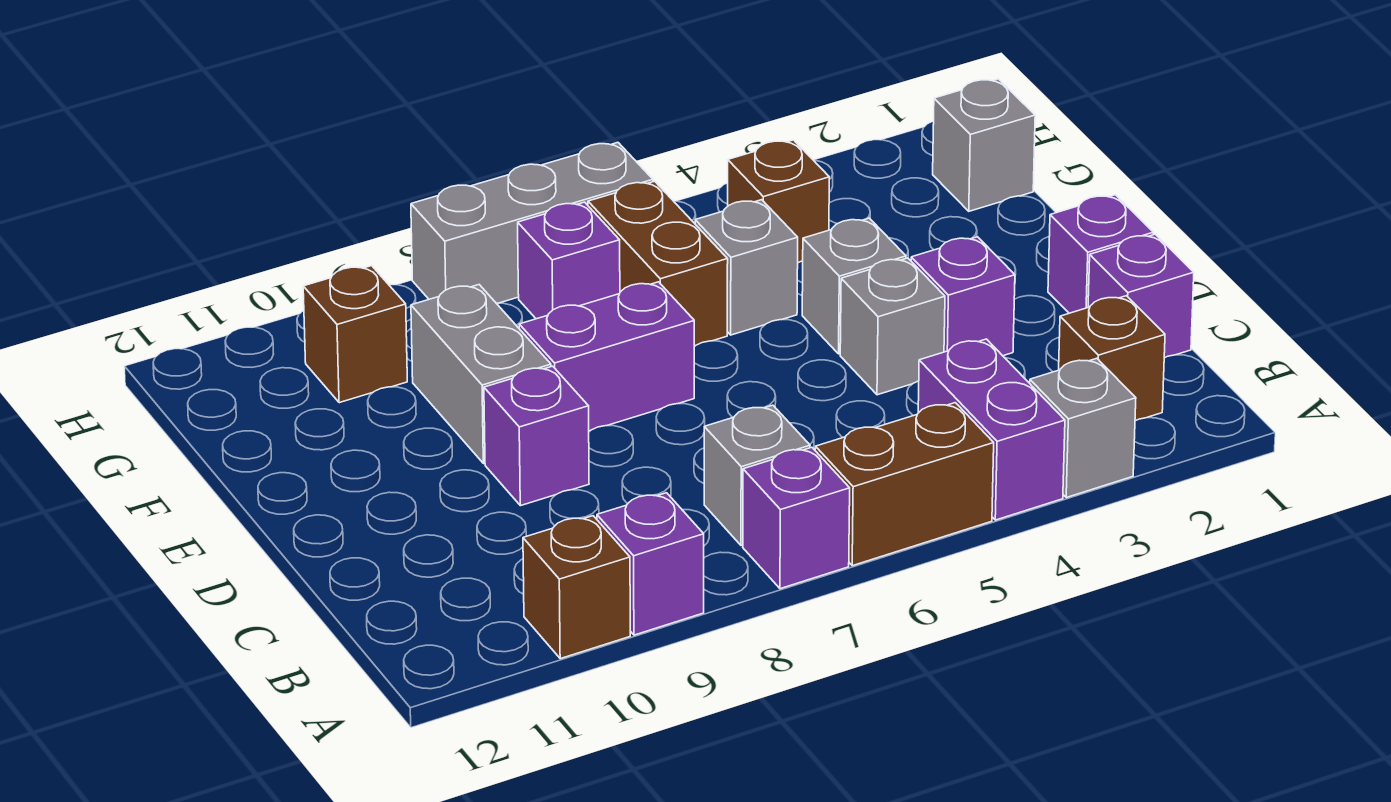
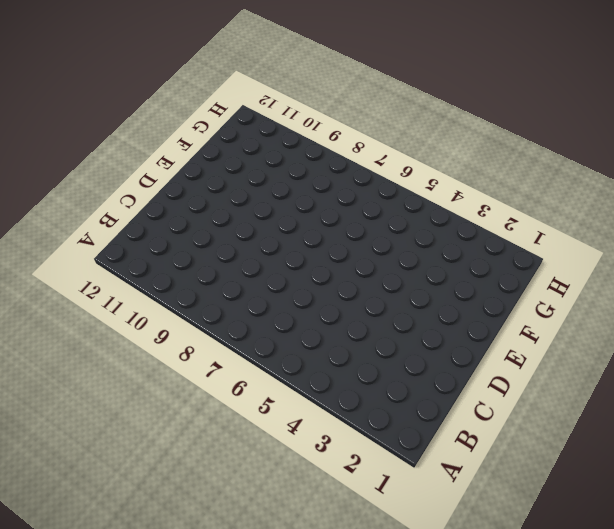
none -> grey 1x1 brick [1030,358,1136,498]
none -> purple 1x2 brick [918,339,1065,520]
none -> brown 1x2 brick [815,403,994,566]

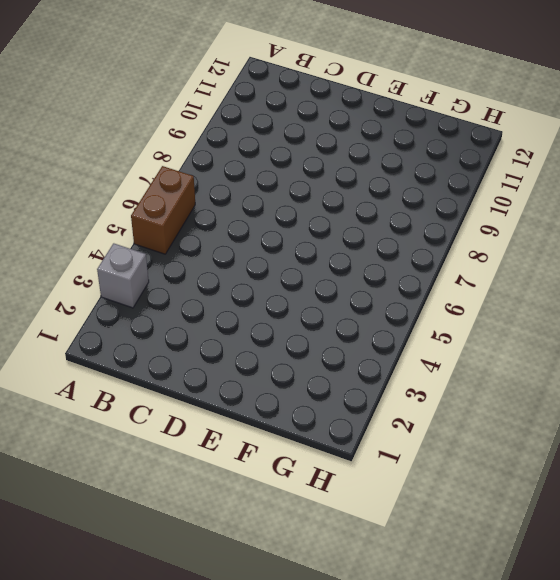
none -> purple 1x2 brick [918,339,1065,520]
none -> purple 1x1 brick [743,447,850,589]
none -> purple 1x1 brick [597,493,704,635]

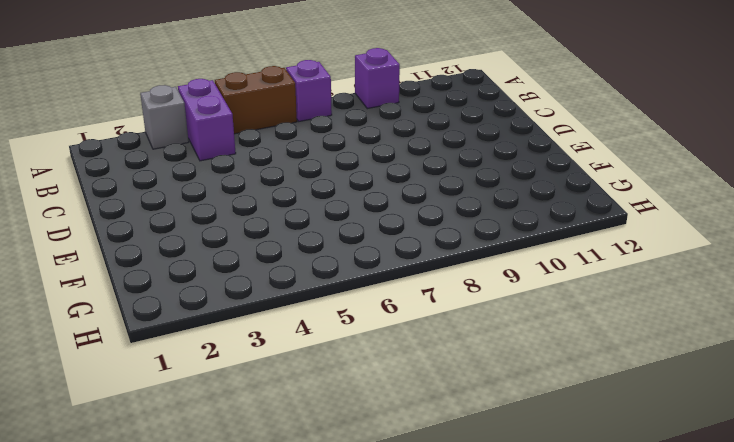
none -> brown 1x1 brick [523,516,630,659]
none -> brown 1x1 brick [1059,296,1165,421]
none -> grey 1x1 brick [704,405,810,546]

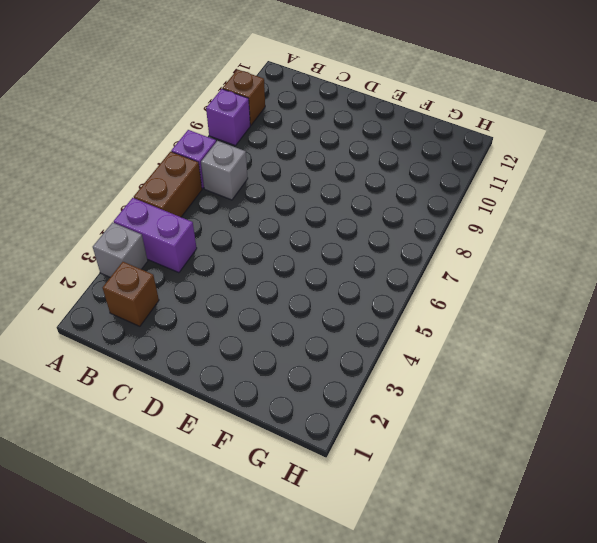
none -> purple 1x1 brick [1088,234,1194,358]
none -> purple 1x1 brick [1048,195,1153,313]
none -> purple 1x1 brick [911,237,1015,356]

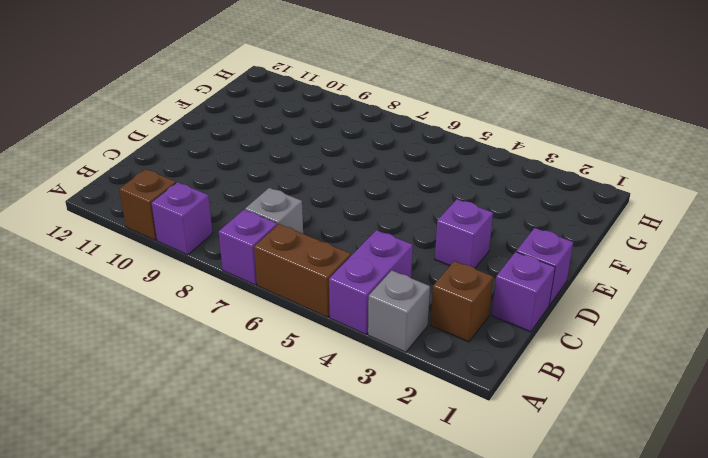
none -> grey 1x1 brick [840,258,945,395]
none -> purple 1x1 brick [484,366,589,506]
none -> grey 1x1 brick [802,218,906,354]

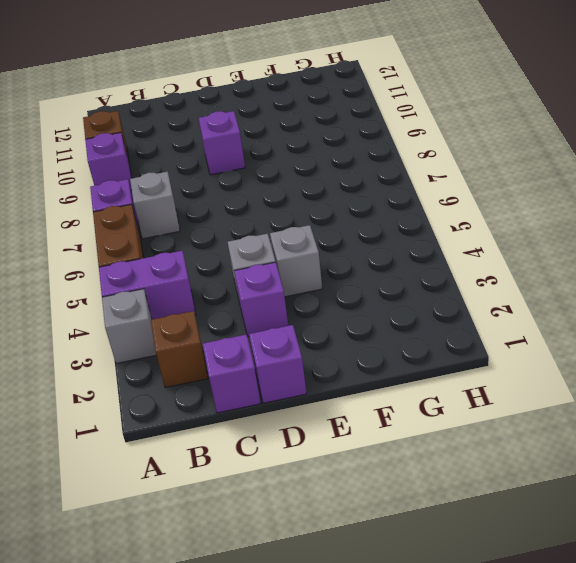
none -> purple 1x2 brick [519,282,694,431]
none -> grey 1x2 brick [411,285,551,464]
none -> grey 1x1 brick [695,200,798,335]

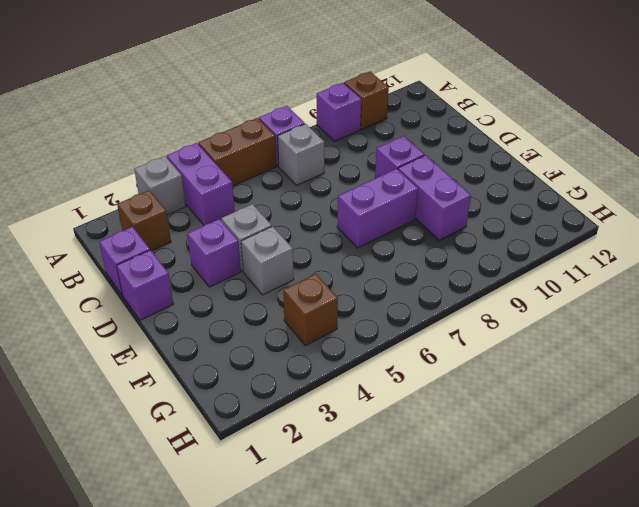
purple 1x2 brick [398,155,471,240] -> grey 1x2 brick [411,285,551,464]
none -> grey 1x1 brick [695,200,798,335]
none -> brown 1x2 brick [588,181,728,346]
none -> grey 1x1 brick [933,79,1035,211]

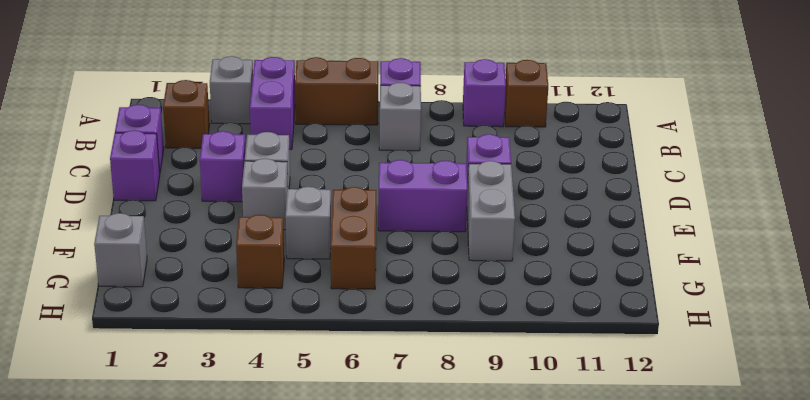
none -> purple 1x1 brick [518,202,620,319]
none -> brown 1x1 brick [303,266,407,403]
none -> grey 1x3 brick [411,143,653,303]

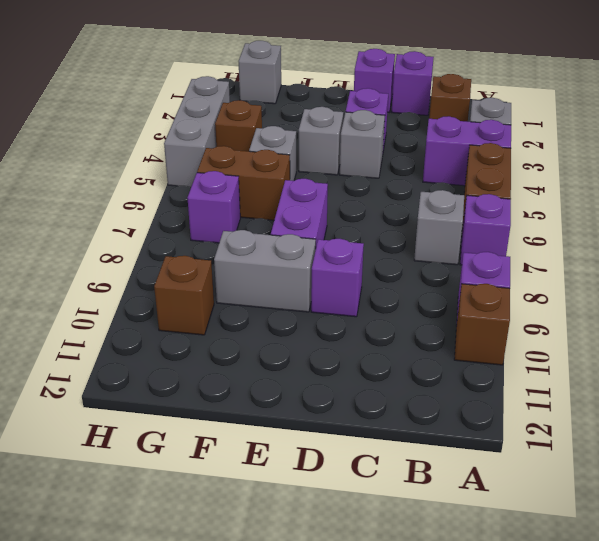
grey 1x3 brick [164,76,230,187] -> grey 1x3 brick moved to [411,143,653,303]

